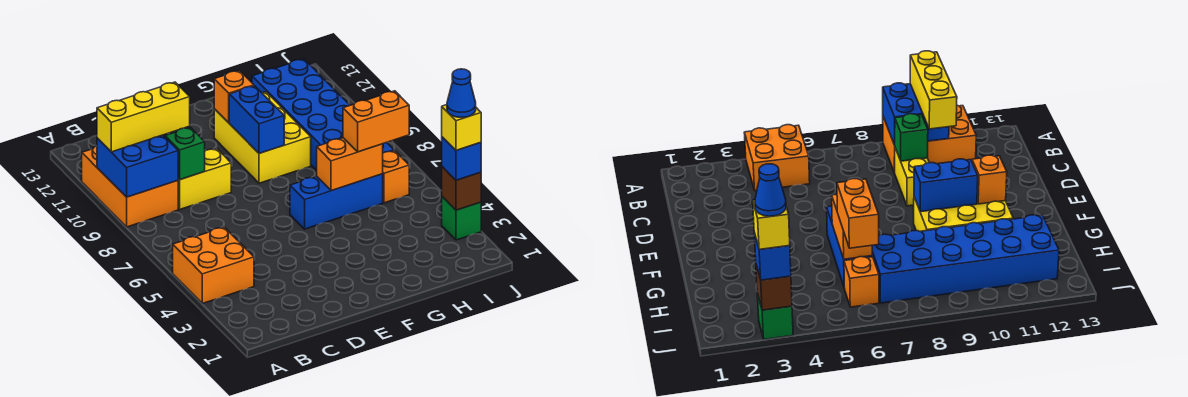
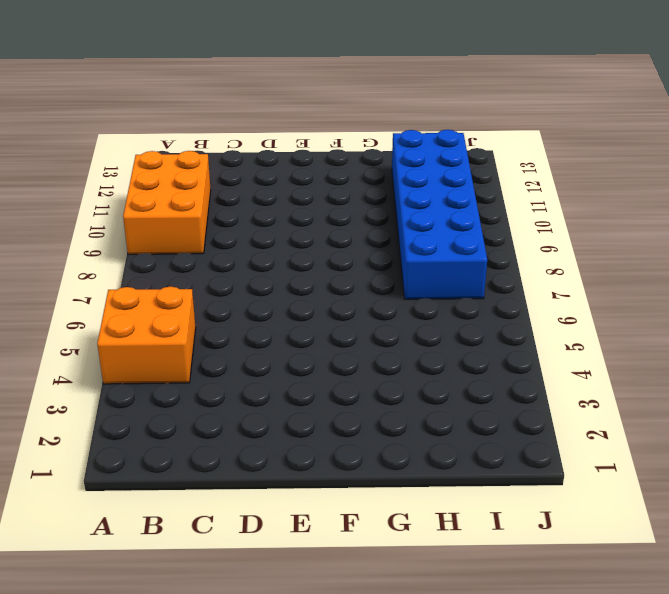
none -> yellow 1x2 brick [178,149,231,209]
none -> blue 1x3 brick [290,174,383,229]
none -> yellow 2x3 brick [214,92,311,183]

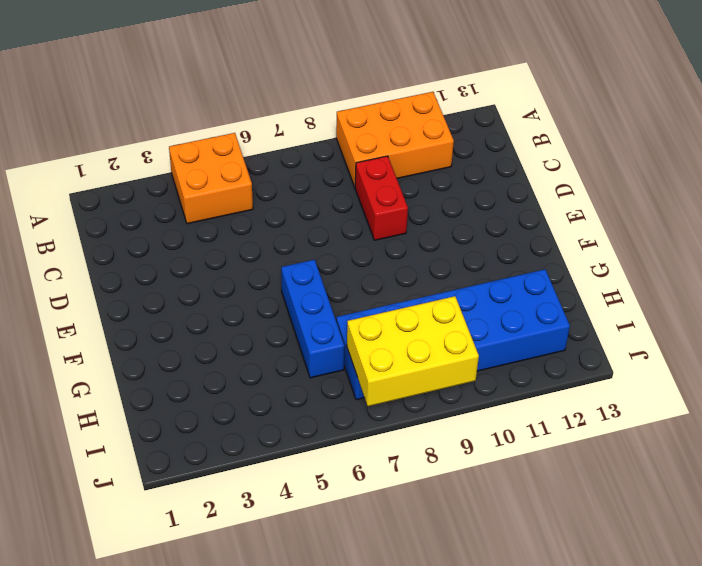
red 1x2 brick [355,156,408,240] -> yellow 1x2 brick [178,149,231,209]
yellow 2x3 brick [347,296,479,406] -> yellow 2x3 brick moved to [214,92,311,183]
none -> orange 1x1 brick [383,151,409,203]
none -> green 1x1 brick [442,197,481,240]
none -> blue 2x2 brick [97,135,178,197]

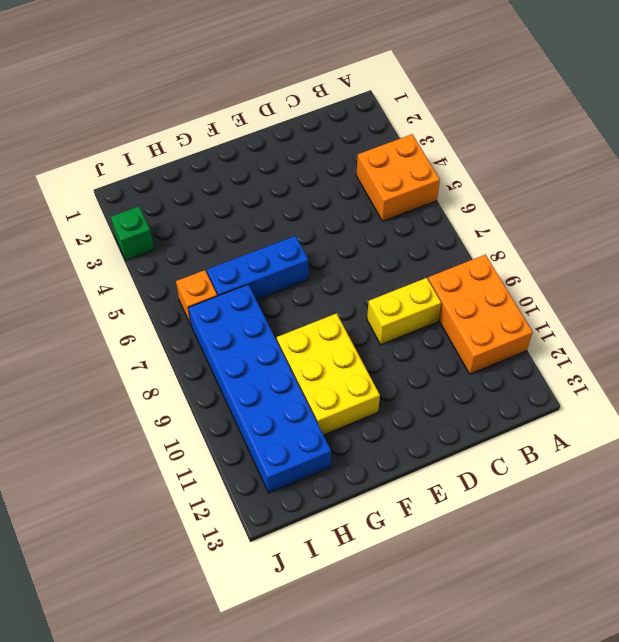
none -> blue 2x2 brick [97,135,178,197]
none -> green 1x1 brick [165,127,205,180]
none -> blue 1x2 brick [229,86,284,153]

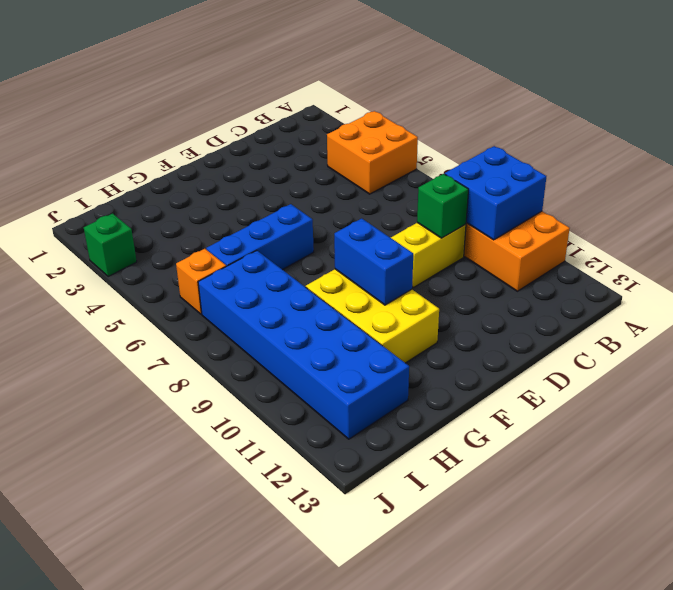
none -> orange 1x1 brick [214,71,254,123]
none -> orange 1x2 brick [317,138,383,191]
none -> brown 1x1 brick [442,167,481,210]

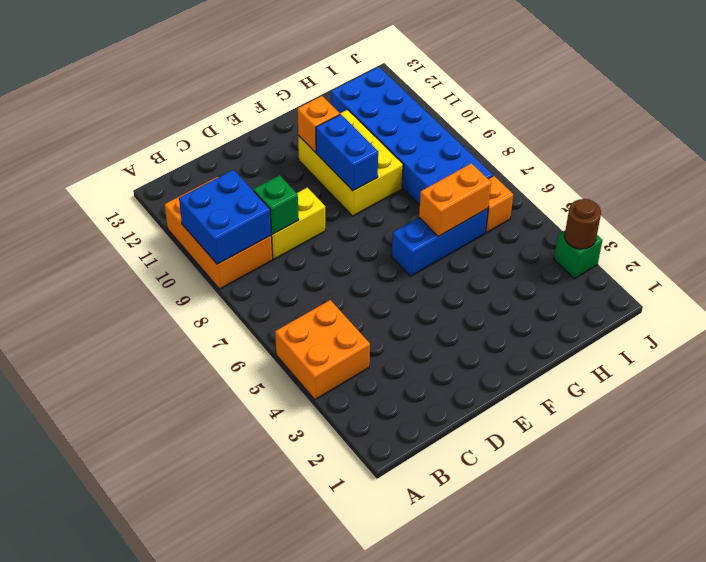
brown 1x1 round brick [565,199,601,249] -> brown 1x1 brick [442,167,481,210]
none -> yellow 1x3 brick [97,82,190,152]
none -> orange 1x2 brick [343,91,409,152]
none -> blue 1x1 brick [442,137,481,180]

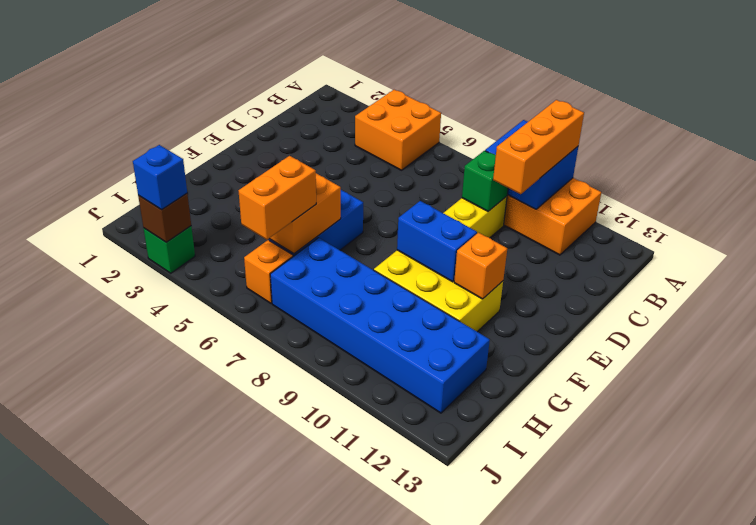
orange 1x3 brick [493,100,584,194] -> yellow 1x3 brick [97,82,190,152]
none -> yellow 1x1 brick [442,105,481,150]
none -> blue 1x1 cone [447,69,476,117]

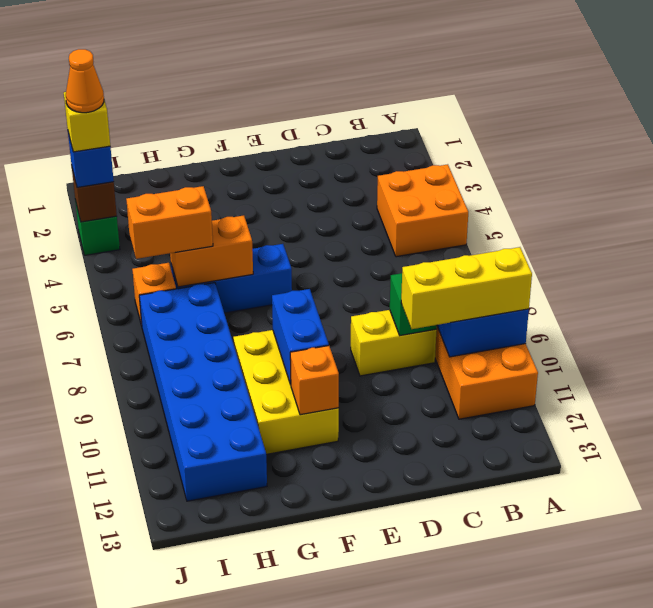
orange 1x1 cone [66,49,104,113] -> blue 1x1 cone [447,69,476,117]

